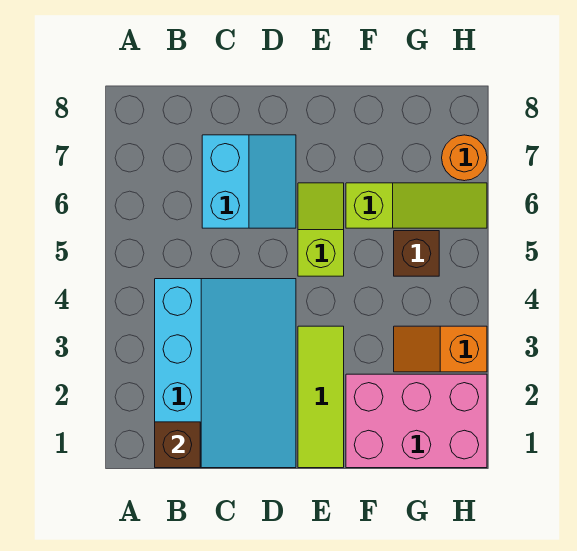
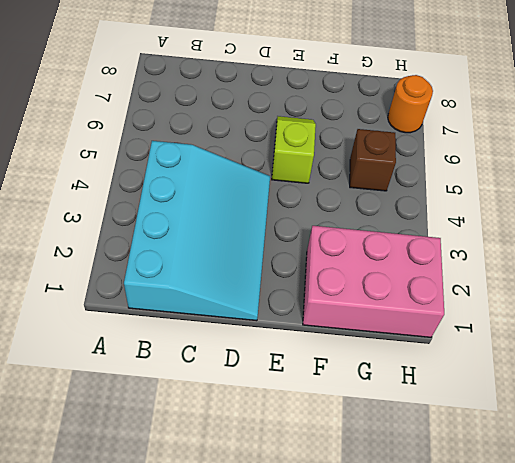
none -> cyan 2x2 slope [202,135,296,228]
none -> lime 1x3 tile [298,326,344,468]

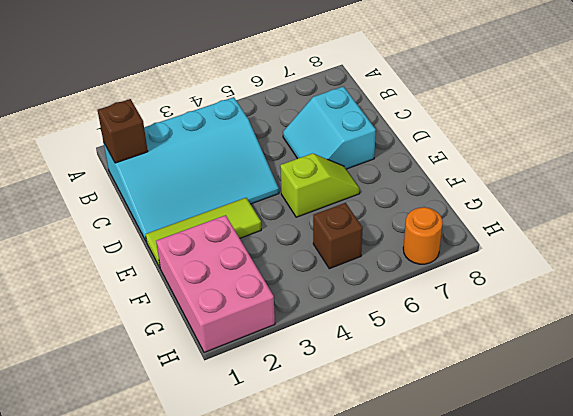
cyan 2x2 slope [283,86,376,169] -> cyan 2x2 slope turned to [202,135,296,228]
none -> lime 1x3 slope [346,183,487,228]
none -> orange 1x2 slope [394,326,487,372]

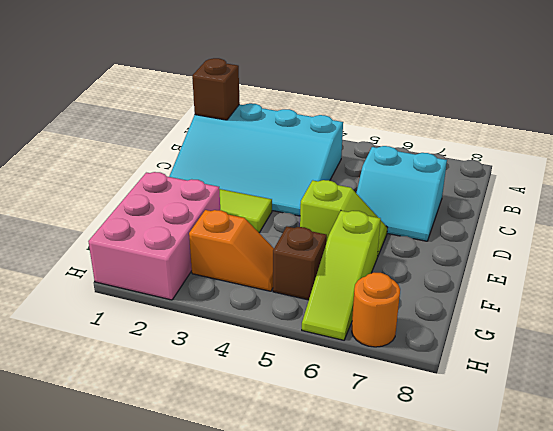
orange 1x2 slope [189,210,274,291] -> orange 1x2 slope turned to [394,326,487,372]

